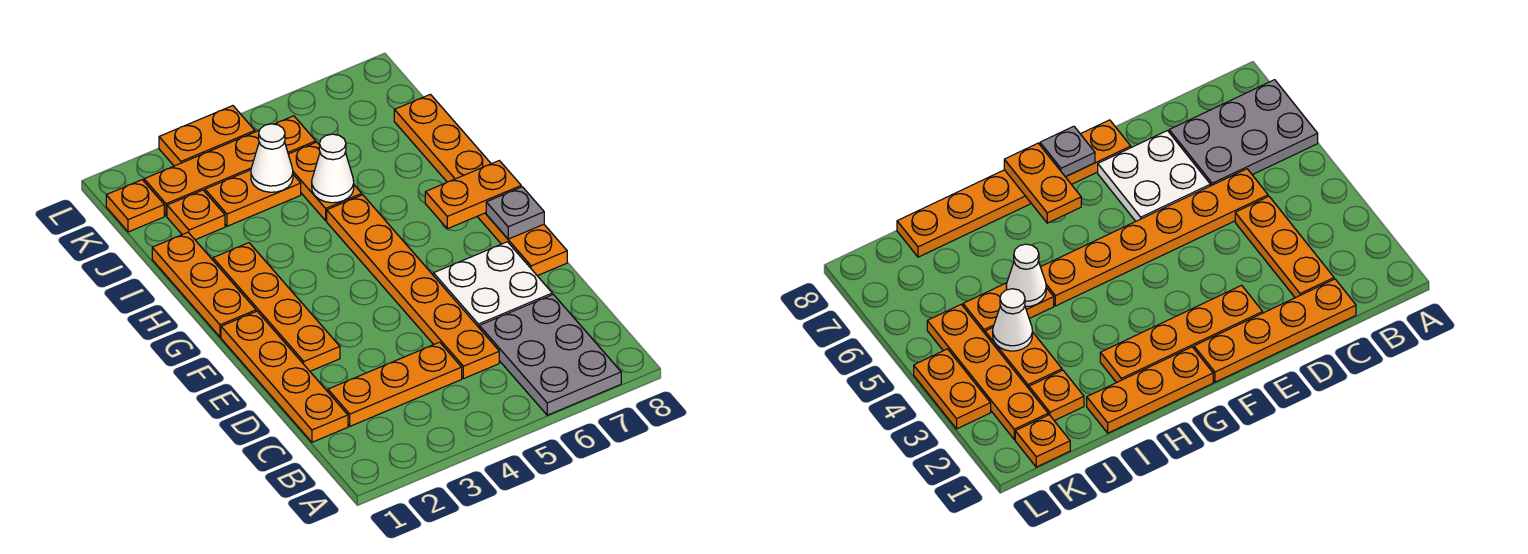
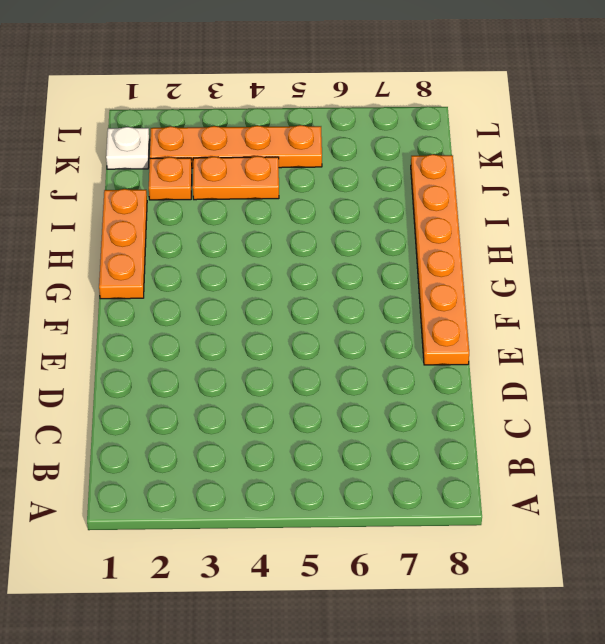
white 1x1 plate [106,127,150,169] -> orange 1x1 plate [106,180,164,232]
none -> grey 2x3 plate [479,294,621,415]
none -> orange 1x4 plate [221,311,348,442]
none -> orange 1x3 plate [328,342,462,426]

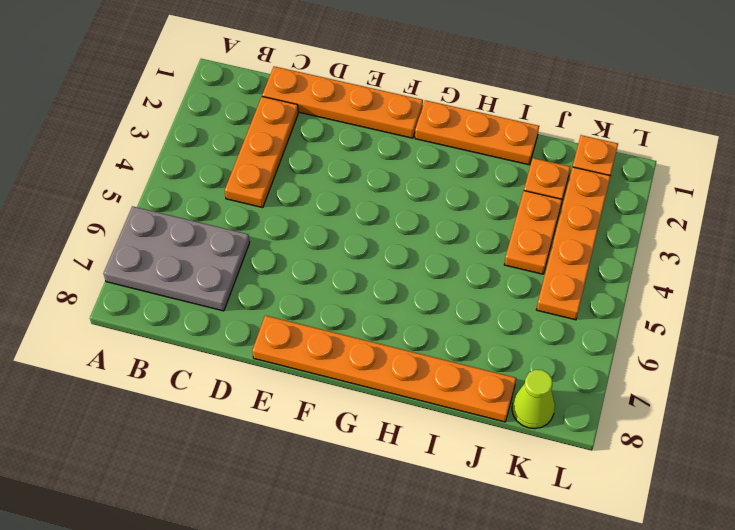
lime 1x1 cone [512,370,555,429] -> none
none -> orange 1x6 plate [327,195,499,379]
none -> white 2x2 plate [434,242,552,327]
none -> orange 1x4 plate [213,243,340,371]

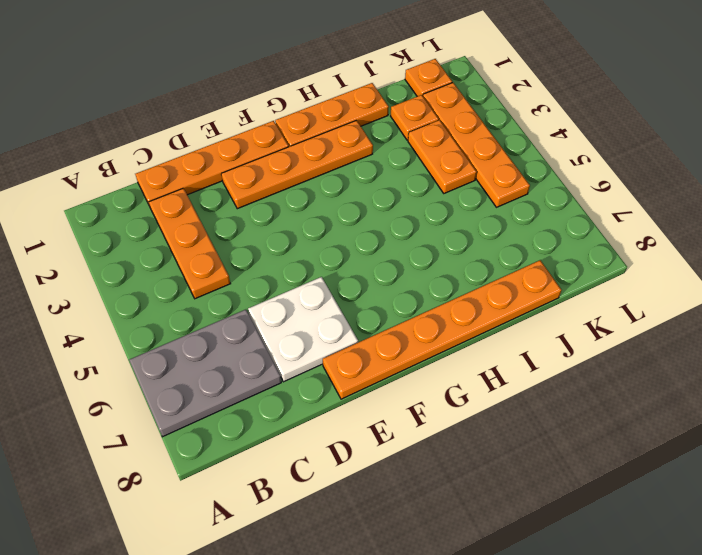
none -> orange 1x6 plate [327,195,499,379]
none -> orange 1x2 plate [288,142,362,221]
none -> orange 1x2 plate [159,106,255,166]

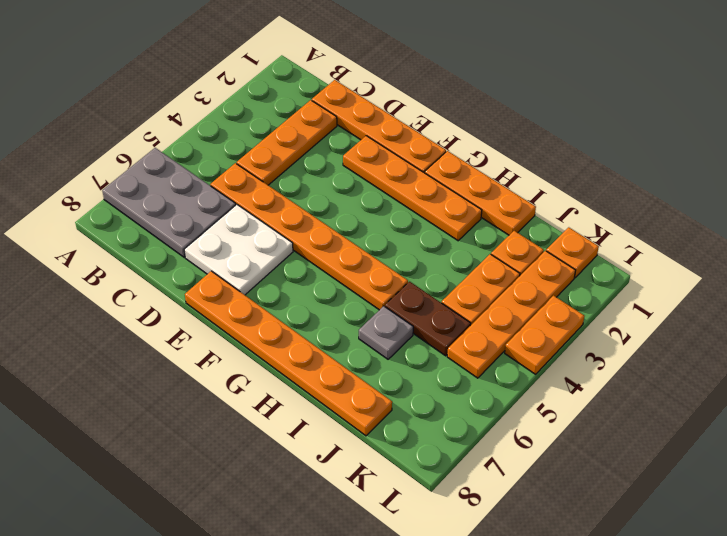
brown 1x2 plate [385,282,471,356] -> orange 1x2 plate [288,142,362,221]
grey 1x1 plate [359,306,413,359] -> grey 1x1 plate moved to [486,187,544,239]
none -> orange 1x2 plate [425,161,521,229]
none -> white 1x1 cone [312,134,354,203]
none -> white 1x1 cone [251,124,293,192]

